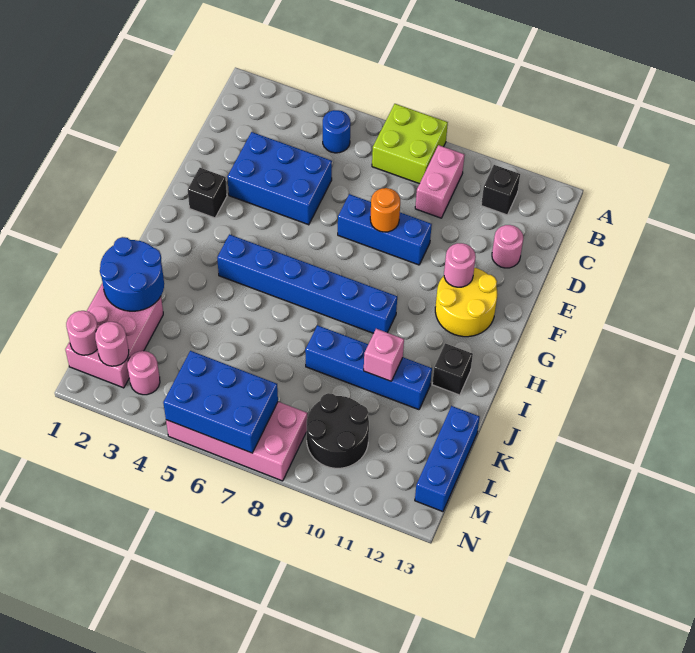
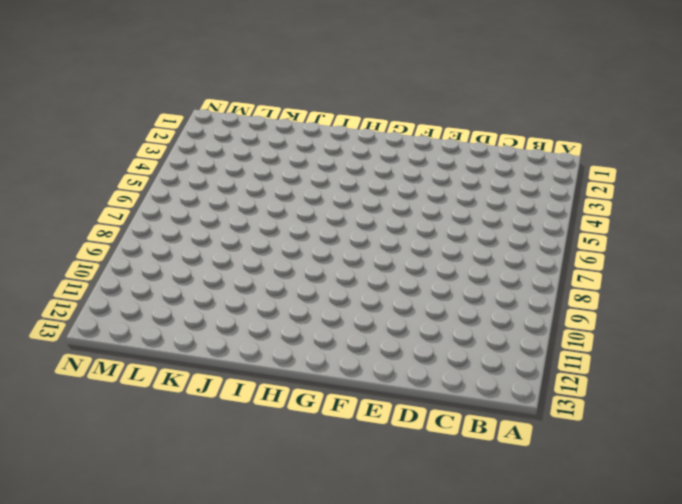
none -> lime 2x2 brick [372,104,448,184]
none -> blue 1x1 round brick [323,110,351,153]
none -> pink 1x2 brick [415,145,465,218]

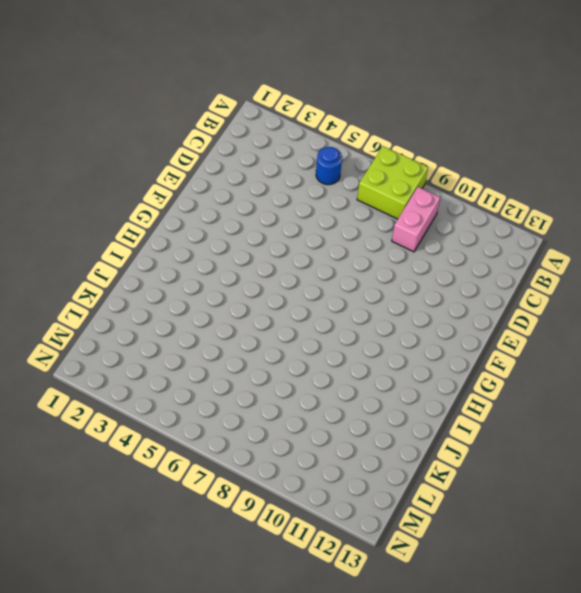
none -> black 1x1 brick [481,165,520,215]
none -> blue 2x3 brick [227,132,332,225]
none -> pink 1x1 round brick [492,225,523,268]

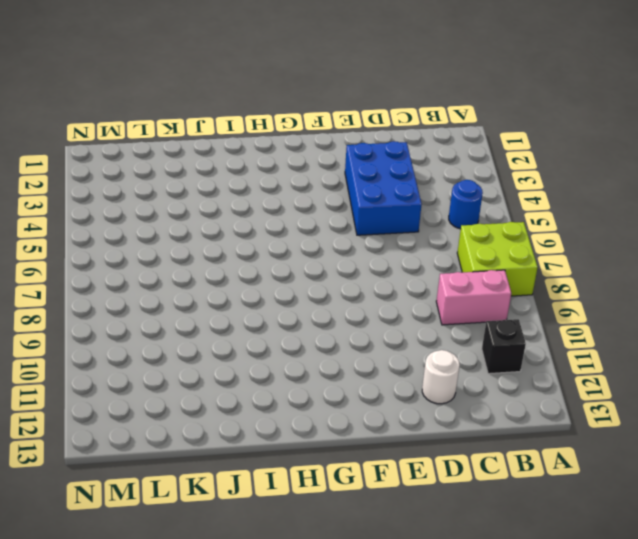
white 1x1 round brick [422,350,460,404] -> pink 1x1 round brick [492,225,523,268]
none -> blue 1x3 brick [338,194,432,265]
none -> black 1x1 brick [188,168,227,218]
none -> yellow 2x2 round brick [435,268,498,337]

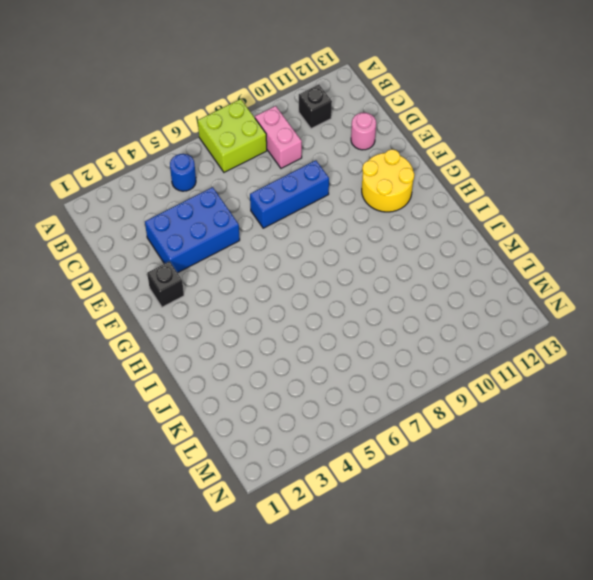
none -> blue 1x6 brick [217,235,397,333]
none -> black 1x1 brick [432,343,473,395]
none -> blue 1x4 brick [305,325,432,410]

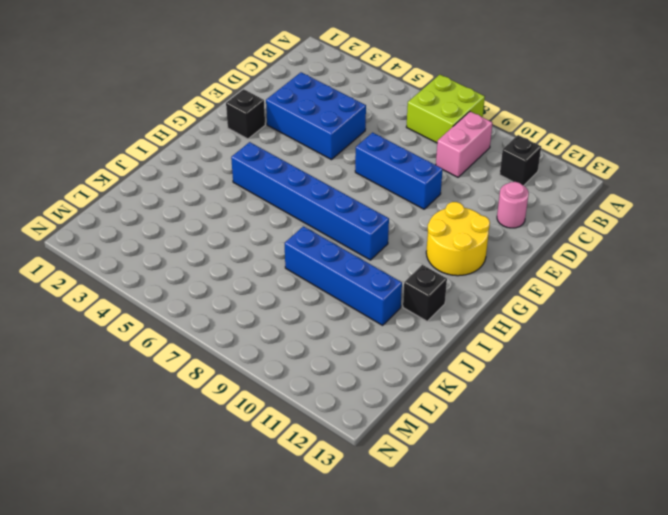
none -> blue 1x1 round brick [323,110,351,153]
none -> pink 2x3 brick [65,283,163,388]
none -> blue 1x3 brick [415,406,480,512]

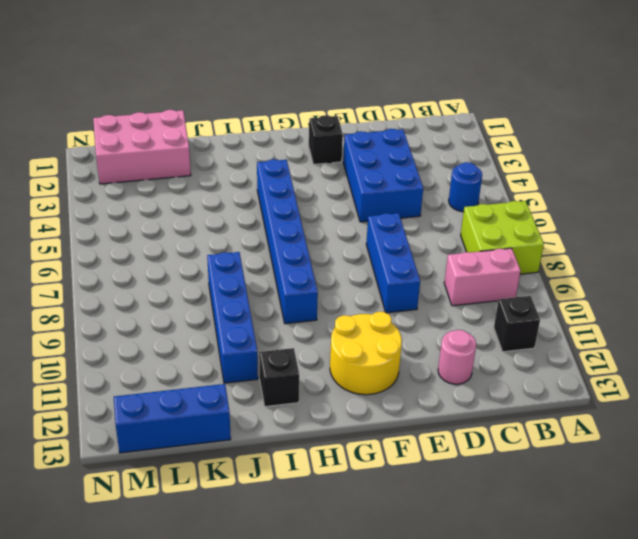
none -> black 2x2 round brick [307,393,369,468]
none -> pink 1x1 round brick [127,351,160,395]
none -> pink 2x4 brick [166,402,307,481]

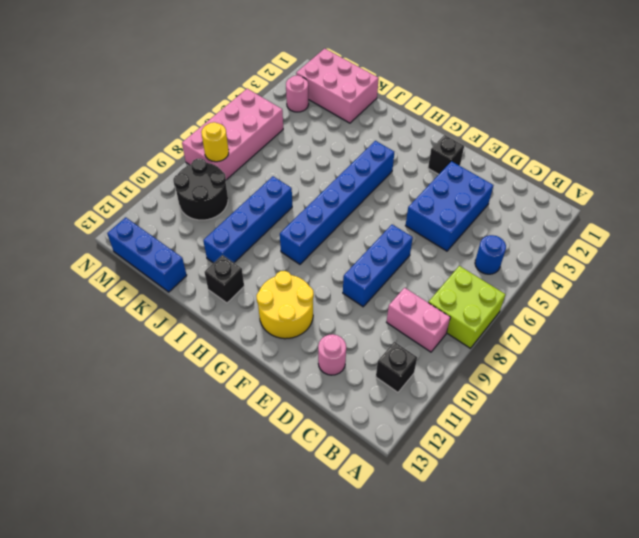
yellow 1x1 round brick [201,122,229,162] -> none
none -> orange 1x1 round brick [370,188,400,232]
none -> pink 1x1 round brick [444,243,476,287]
none -> blue 2x2 round brick [100,237,164,311]

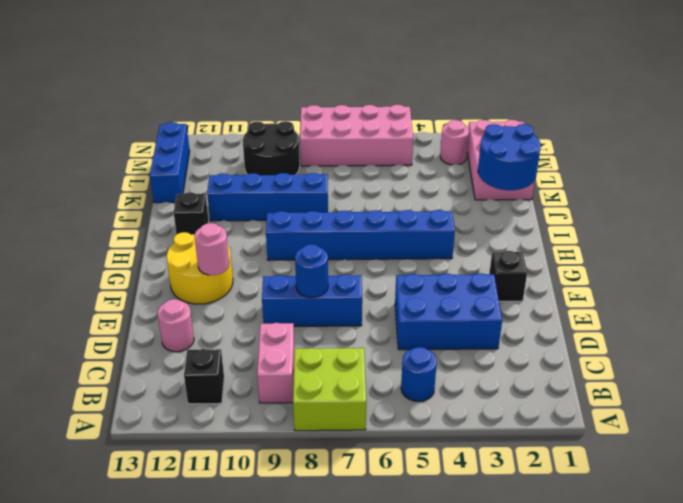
blue 1x1 round brick [295,244,328,297] -> orange 1x1 round brick [370,188,400,232]
none -> pink 1x1 brick [364,329,404,381]
none -> pink 1x1 round brick [66,311,98,355]
none -> pink 1x1 round brick [95,322,129,366]

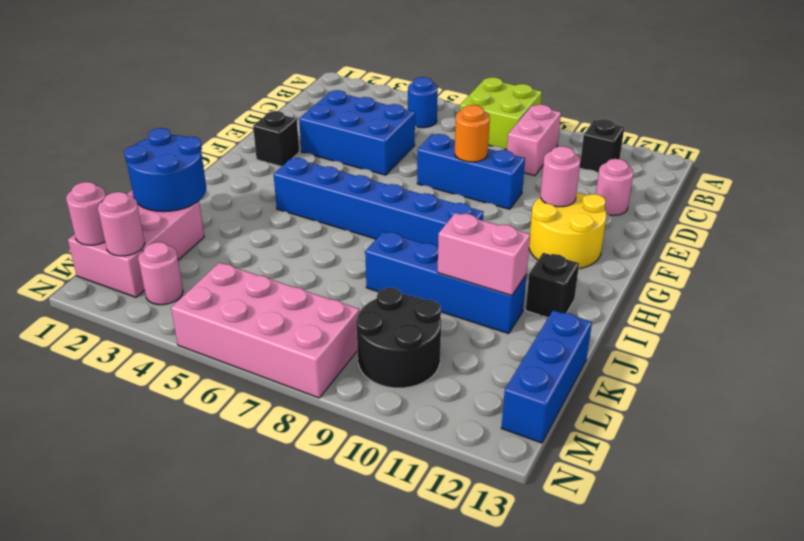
pink 1x2 brick [438,213,530,296] -> pink 1x1 brick [364,329,404,381]
none -> blue 2x3 brick [163,351,278,453]

